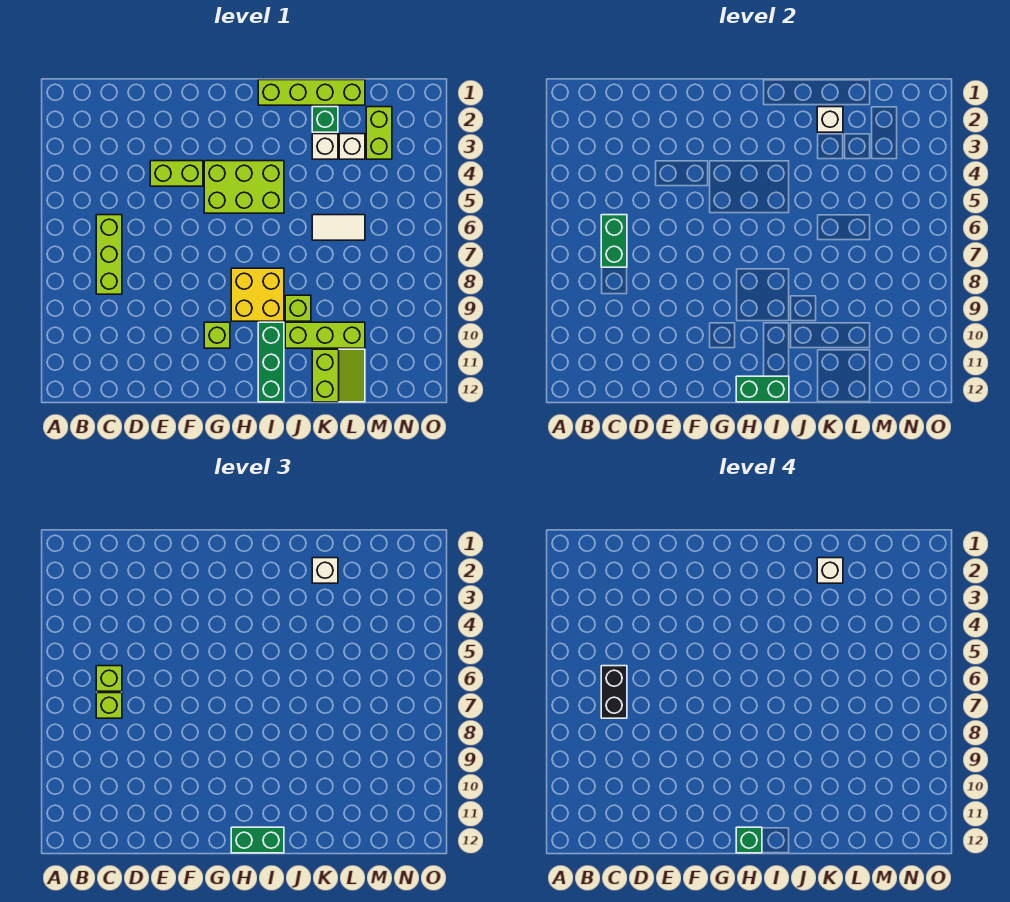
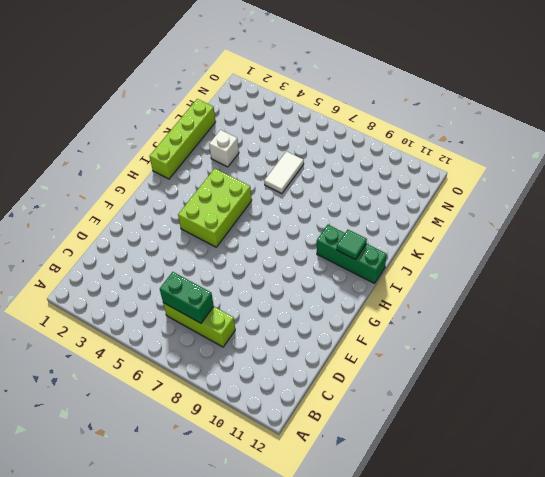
green 1x1 tile [337,230,367,260] -> none
none -> lime 1x2 brick [150,161,203,186]
none -> lime 1x1 brick [204,322,230,348]
none -> yellow 2x2 brick [231,268,284,321]

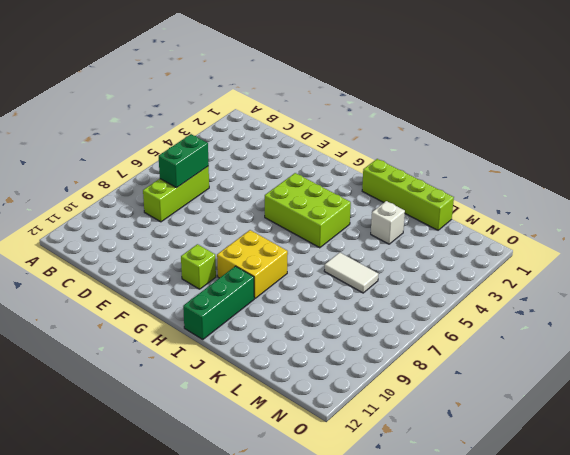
none -> lime 1x2 brick [150,161,203,186]
none -> lime 1x1 brick [285,295,311,321]
none -> lime 1x3 brick [285,322,365,348]

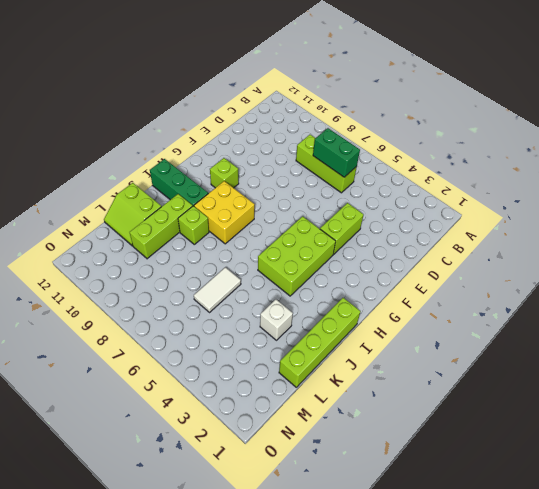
none -> green 1x1 brick [312,107,338,132]
none -> white 1x1 brick [339,134,365,159]
none -> lime 1x2 brick [366,107,392,159]

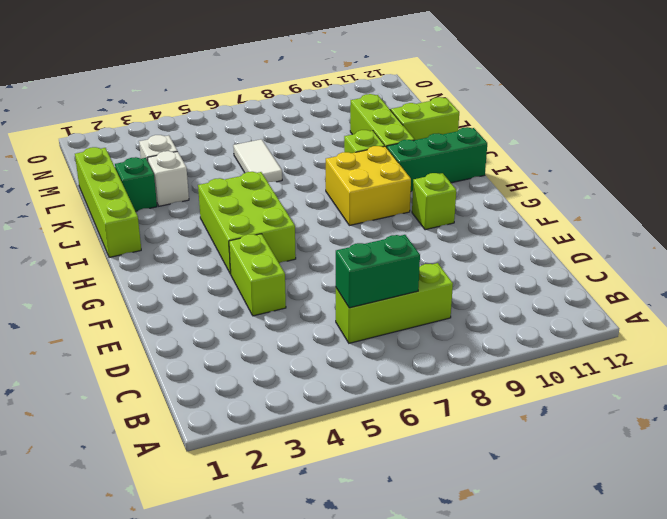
none -> lime 1x2 brick [366,107,392,159]
none -> green 1x2 brick [736,376,789,402]
none -> white 1x1 brick [817,107,843,132]

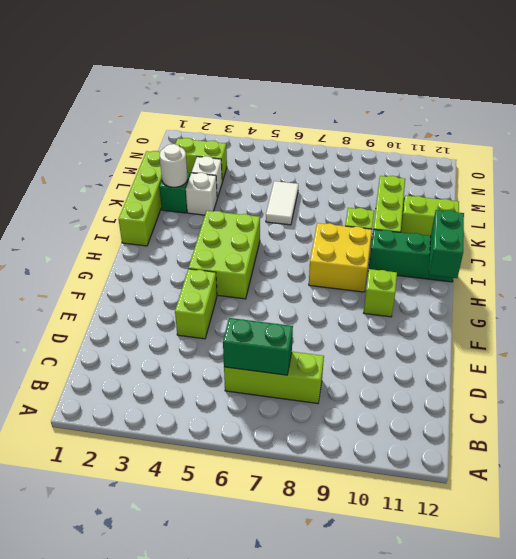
white 1x1 round brick [160,144,187,187] -> white 1x1 brick [817,107,843,132]
none -> lime 1x1 brick [96,666,122,691]
none -> lime 1x1 brick [96,693,122,718]
none -> green 1x2 brick [231,827,284,853]

